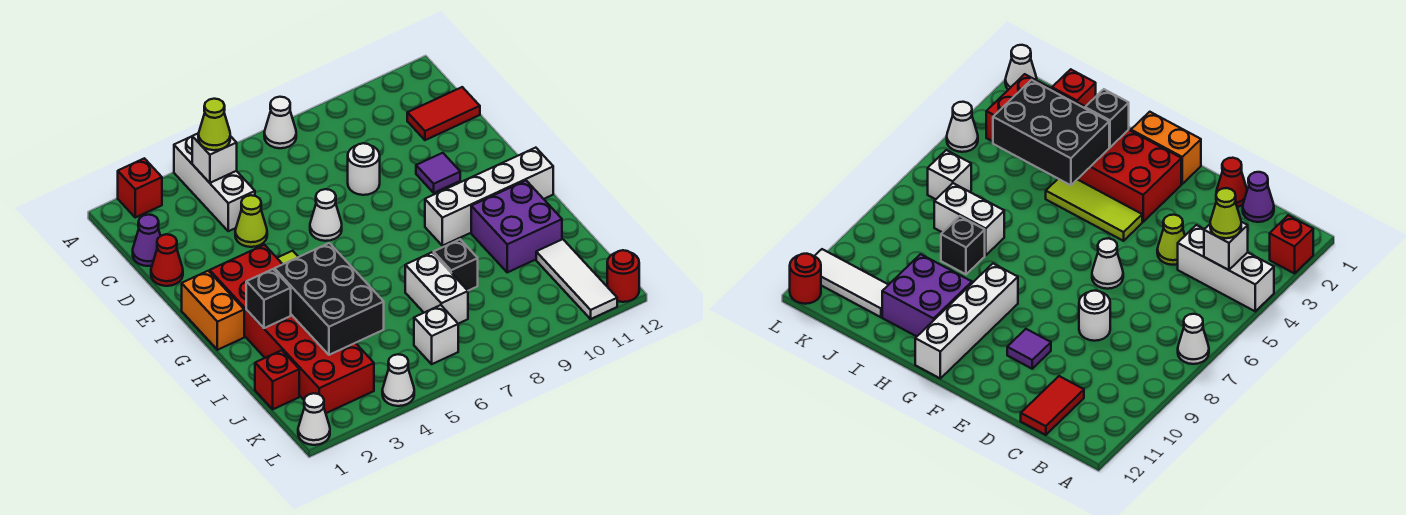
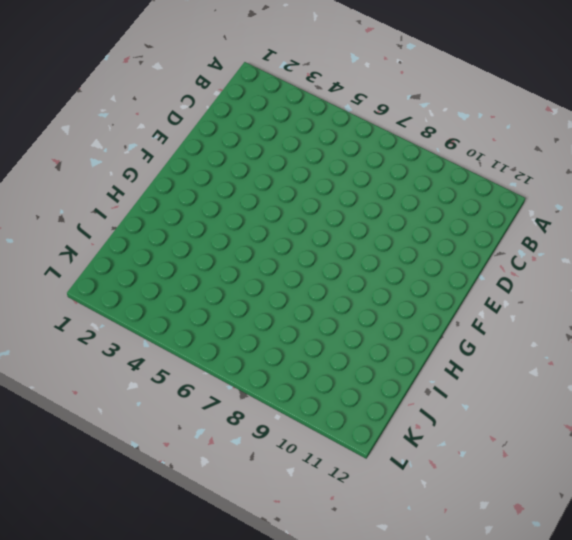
none -> red 1x1 brick [118,158,162,217]
none -> white 1x3 brick [174,137,255,231]
none -> white 1x1 cone [264,97,296,148]

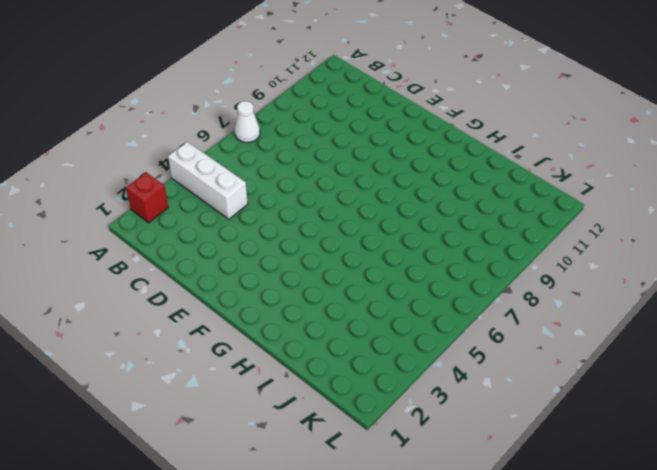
none -> purple 1x1 cone [133,215,160,266]
none -> red 1x2 tile [407,87,480,140]
none -> red 1x1 cone [151,234,183,286]

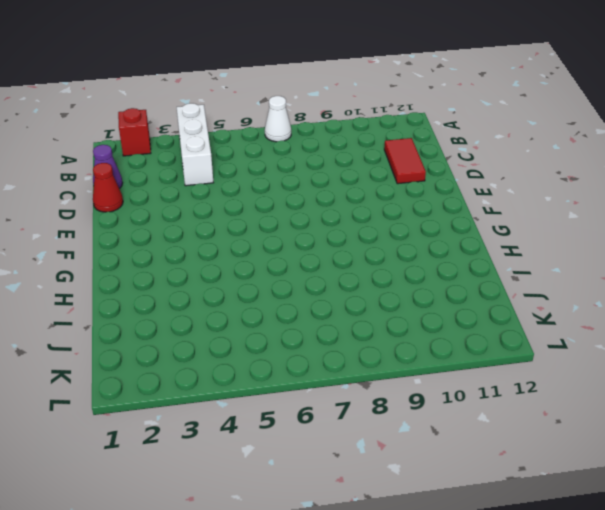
red 1x2 tile [384,138,426,184] -> red 1x2 tile turned to [407,87,480,140]
none -> lime 1x1 cone [235,195,267,247]
none -> white 1x1 round brick [348,143,380,195]
none -> white 1x1 cone [310,189,342,241]

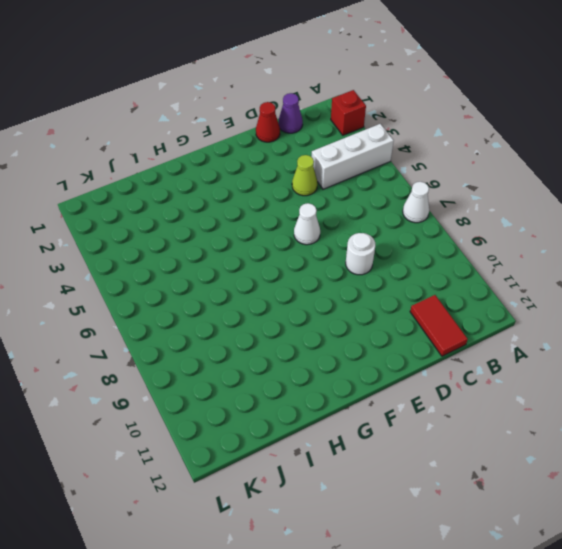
none -> purple 1x1 tile [416,153,460,193]
none -> orange 1x2 brick [182,271,244,350]
none -> red 2x6 brick [210,245,374,413]

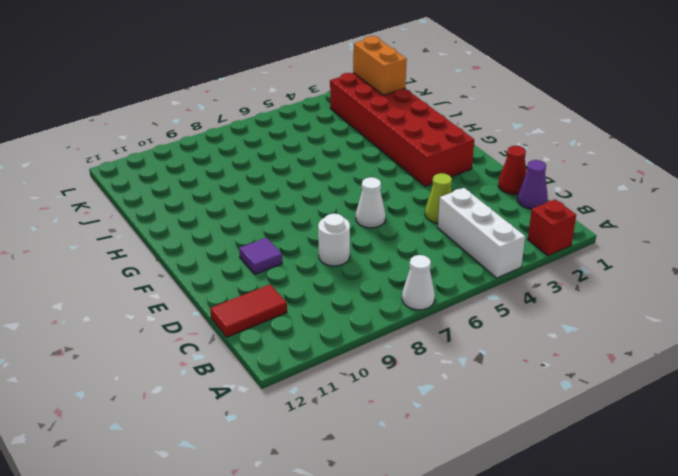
orange 1x2 brick [353,36,407,95] -> orange 1x2 brick moved to [182,271,244,350]
none -> lime 1x3 tile [1046,179,1142,241]
none -> white 1x4 brick [425,148,553,246]
none -> purple 2x2 brick [471,181,562,272]

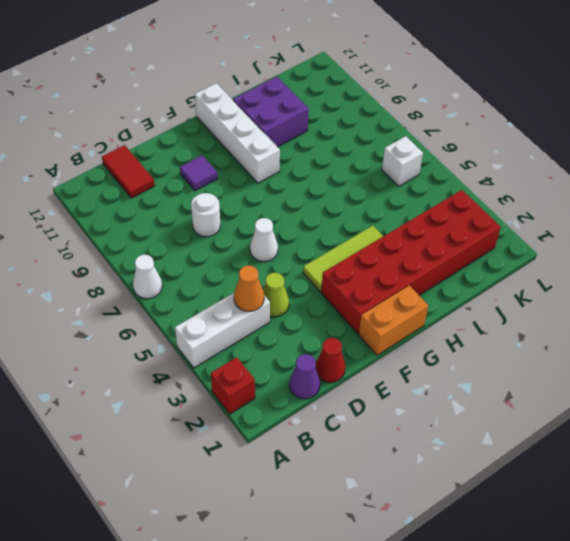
orange 1x1 cone [234,265,264,311] -> none
none -> white 1x2 brick [405,253,468,324]
none -> black 1x1 brick [434,239,478,291]
none -> red 1x1 brick [255,350,299,409]

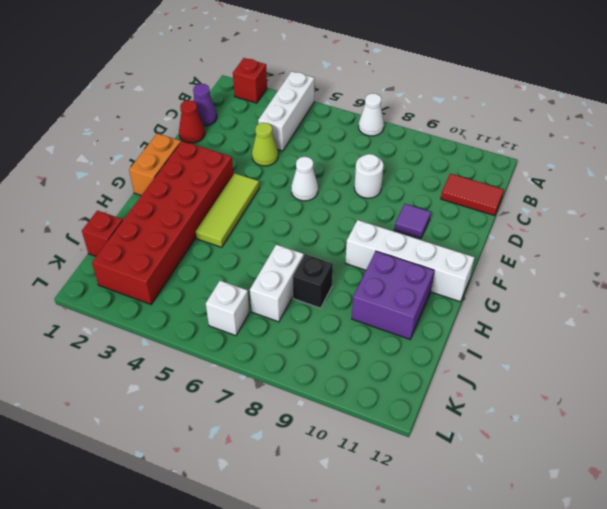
none -> white 1x3 tile [536,239,617,319]
none -> white 1x1 cone [298,393,330,445]
none -> white 1x1 cone [382,354,414,406]

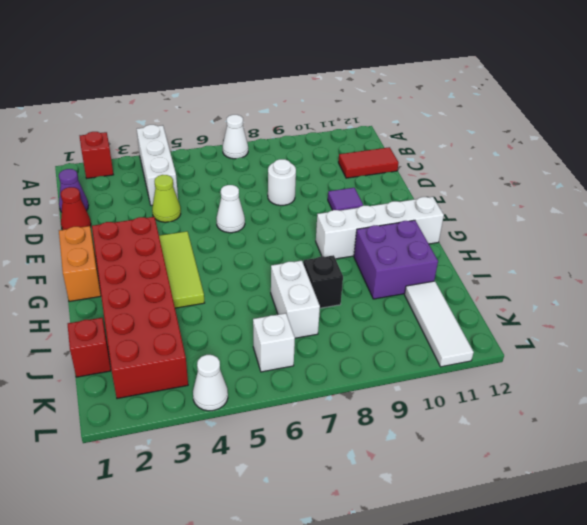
none -> white 1x1 cone [298,393,330,445]
none -> red 1x1 round brick [607,250,639,302]
none -> white 1x1 brick [192,133,237,183]

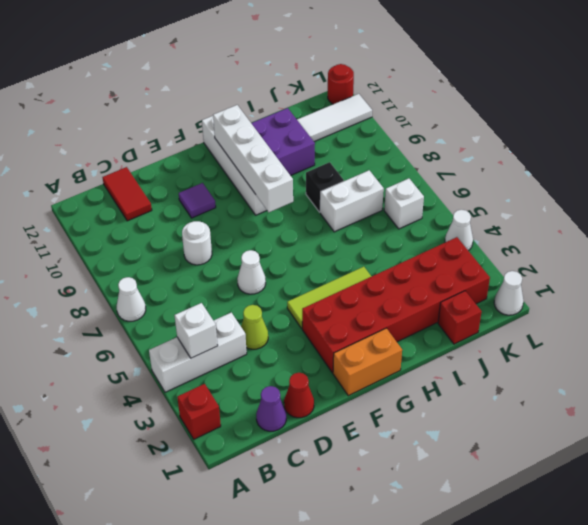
white 1x4 brick [213,105,293,212] -> none
none -> black 1x1 brick [246,269,291,328]
none -> black 2x3 brick [275,243,384,355]
none -> lime 1x1 cone [198,99,230,150]

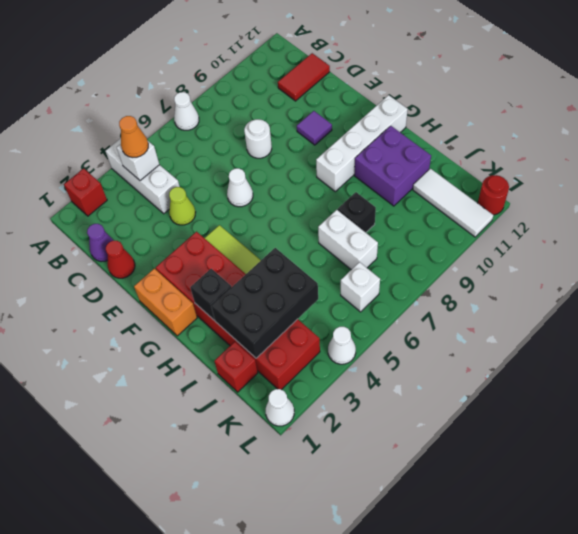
orange 1x1 cone [119,116,148,157] -> lime 1x1 cone [198,99,230,150]
black 2x3 brick [211,248,318,358] -> black 2x3 brick turned to [275,243,384,355]

